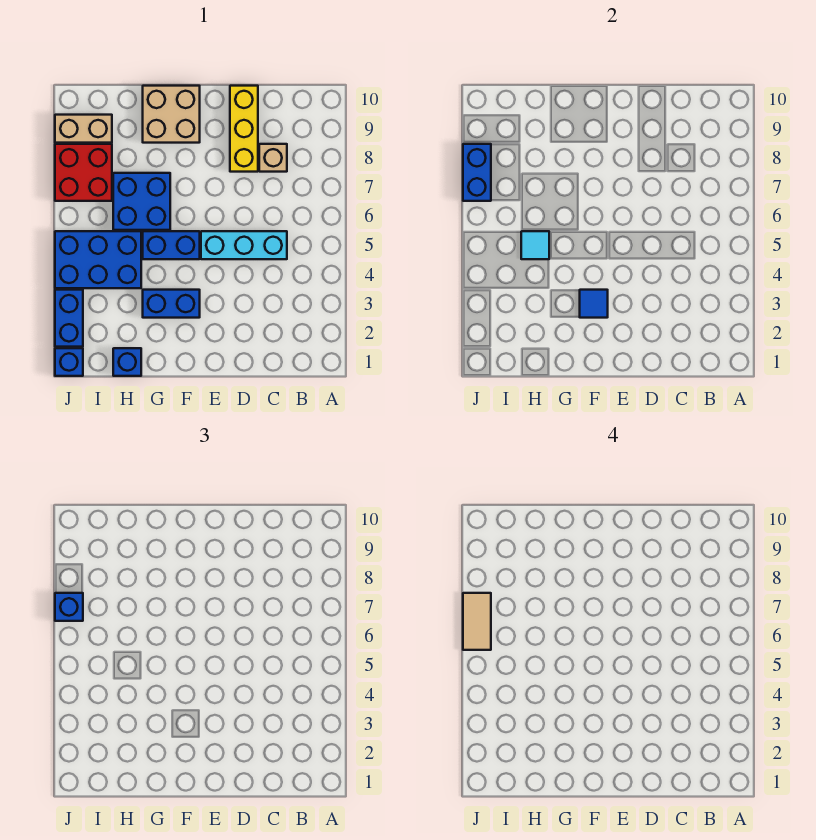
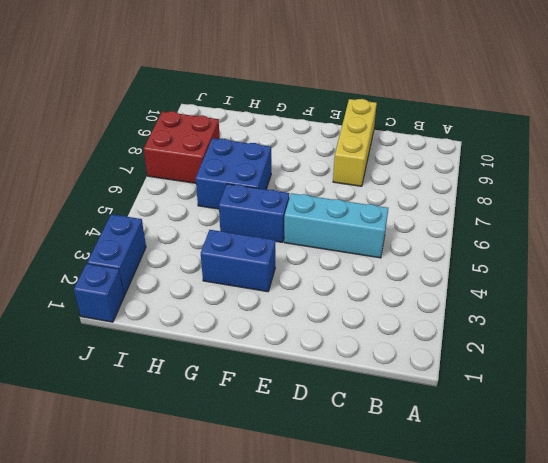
none -> tan 1x1 brick [259,144,287,172]
none -> tan 2x2 brick [143,86,200,143]
none -> blue 1x1 brick [113,348,141,376]

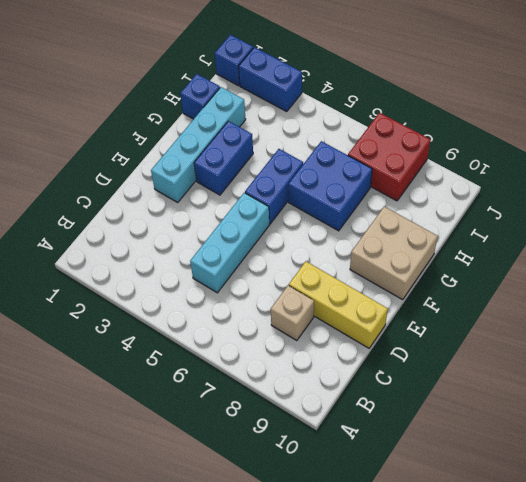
cyan 1x4 brick [151,87,246,202] -> none
none -> blue 2x3 brick [55,231,141,288]
none -> tan 1x2 brick [55,115,112,143]
none -> blue 1x1 tile [580,290,608,318]

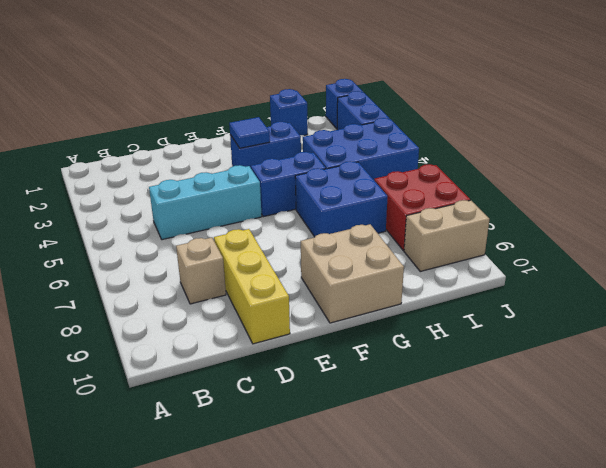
none -> cyan 1x1 tile [521,231,549,259]
none -> blue 1x2 brick [463,144,491,201]
none -> blue 1x1 brick [55,593,83,621]

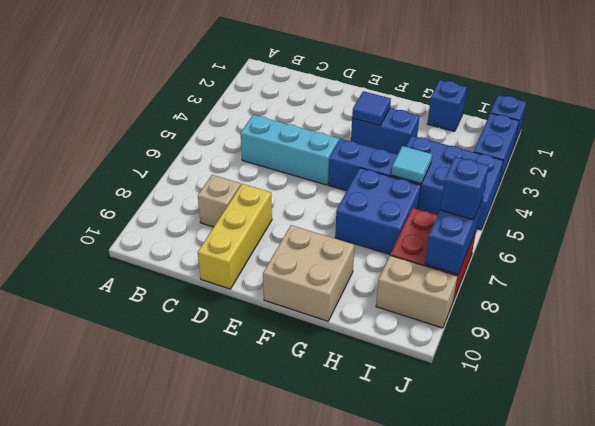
none -> tan 1x2 tile [463,593,491,650]

